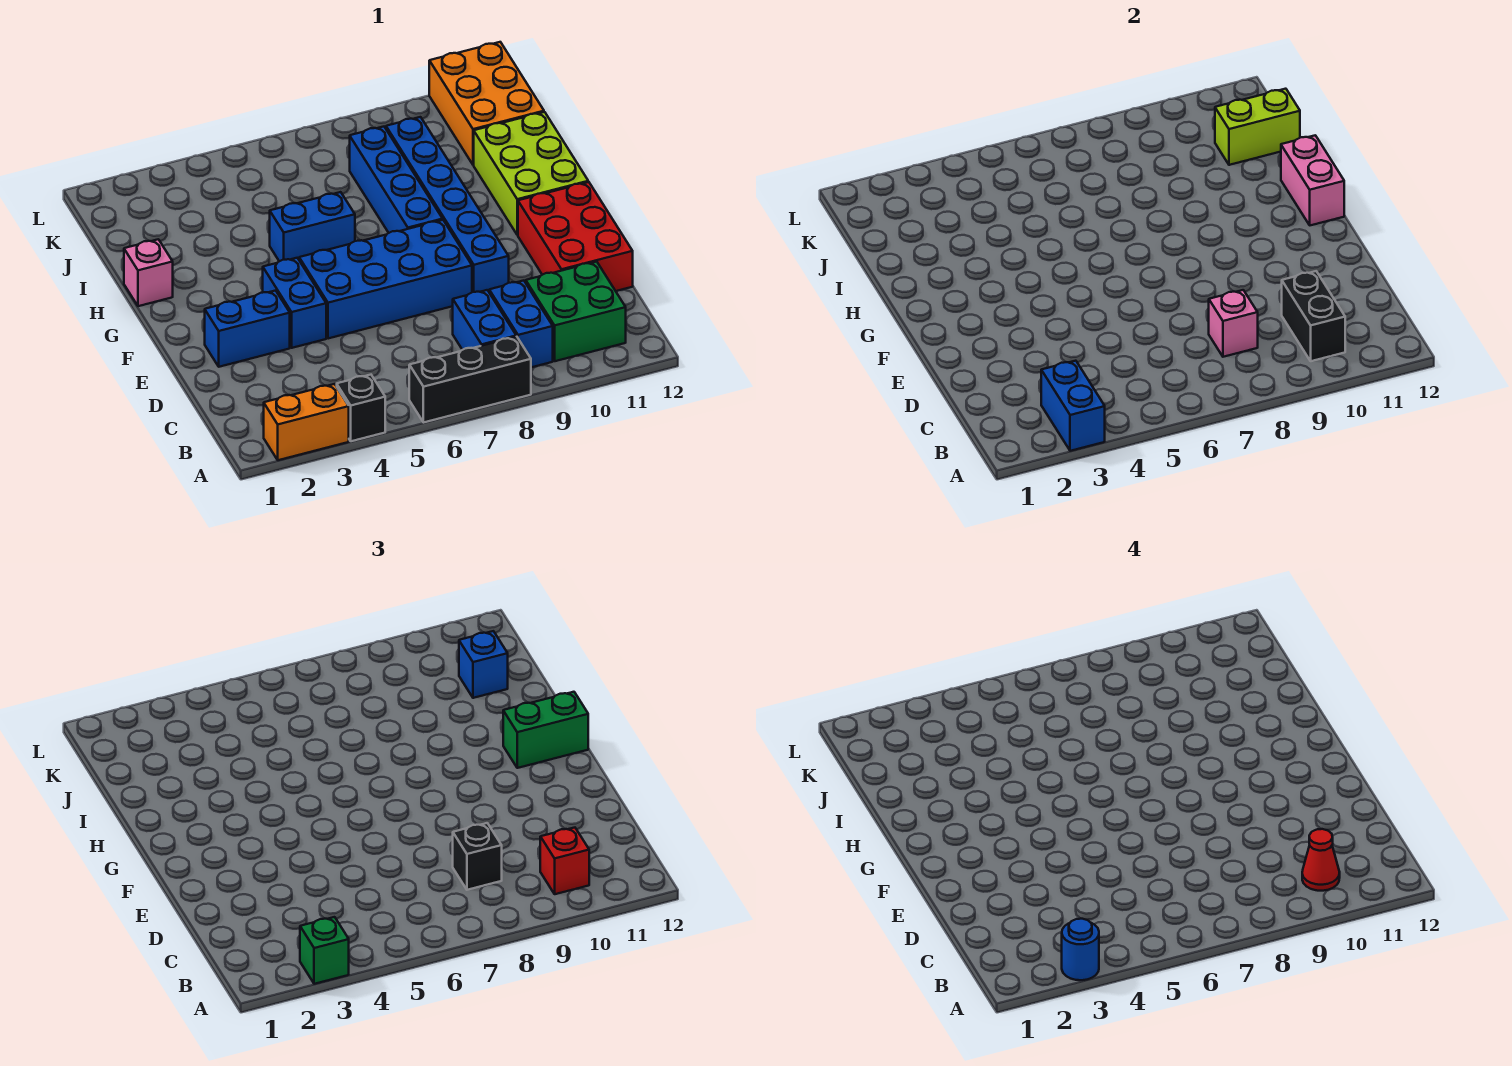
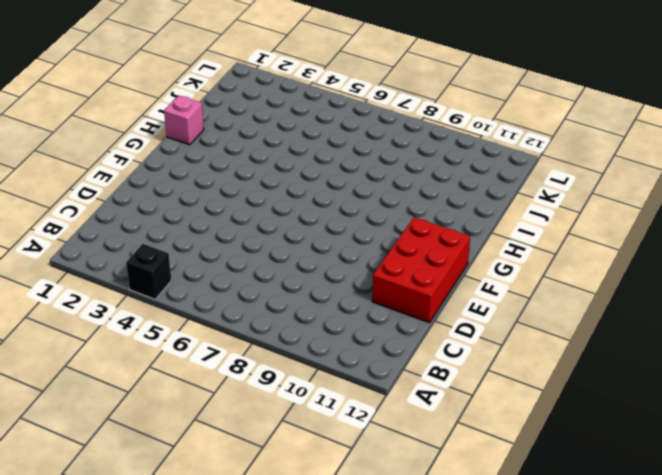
none -> orange 1x2 brick [264,384,349,460]
none -> black 1x3 brick [409,337,531,422]
none -> blue 1x2 brick [453,290,516,350]

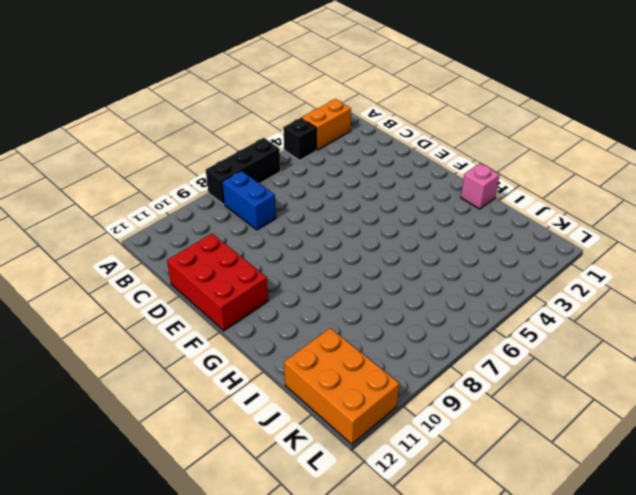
none -> blue 1x2 brick [489,281,553,367]
none -> green 2x2 brick [525,262,626,361]
none -> blue 1x2 brick [205,291,290,367]

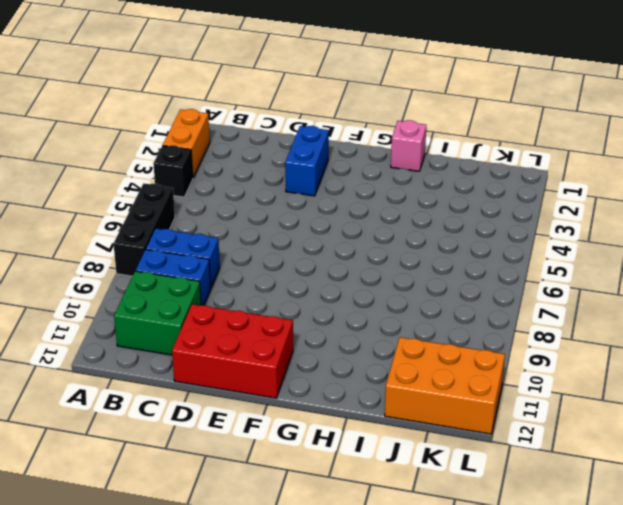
none -> blue 1x2 brick [263,258,326,348]
none -> blue 2x4 brick [299,220,472,339]
none -> blue 1x6 brick [386,117,509,292]

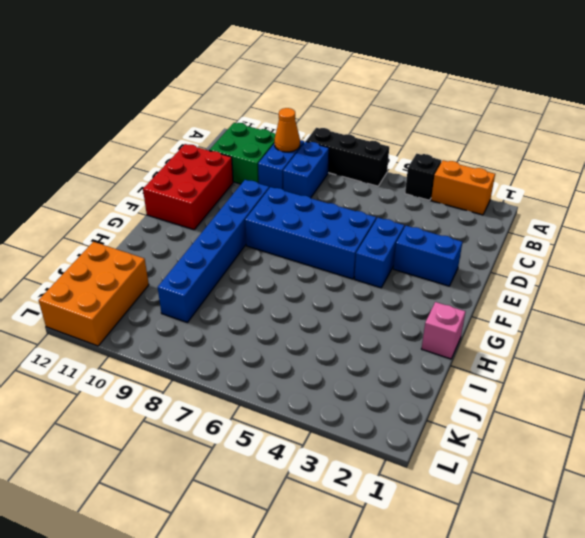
orange 1x1 cone [274,108,300,152] -> none
none -> blue 1x4 brick [350,127,443,233]
none -> lime 2x3 brick [474,112,588,235]
none -> blue 1x2 brick [270,192,355,261]

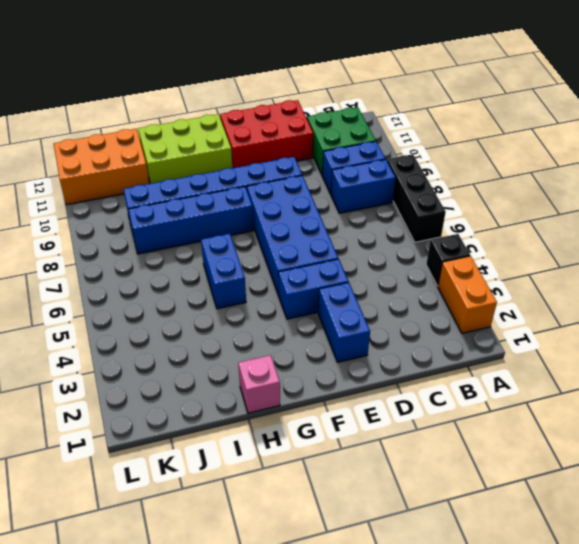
none -> blue 1x2 brick [1041,361,1105,451]
none -> black 1x2 brick [1282,271,1345,361]
none -> pink 1x1 brick [1209,290,1258,357]

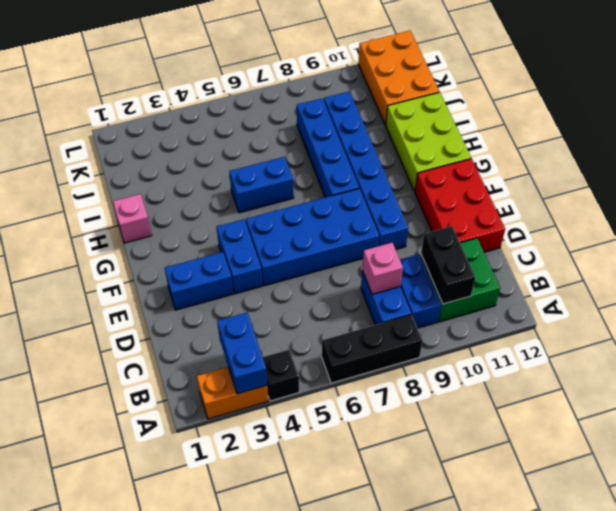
none -> pink 1x2 brick [1281,135,1344,225]
none -> lime 1x2 brick [1215,89,1300,165]
none -> green 1x1 brick [300,917,349,984]

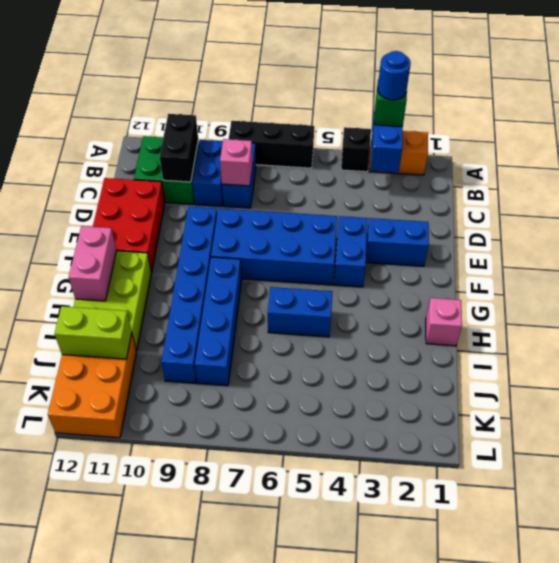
none -> red 1x1 brick [540,828,589,894]
none -> black 1x1 brick [453,823,502,890]
none -> green 1x2 brick [503,692,588,768]

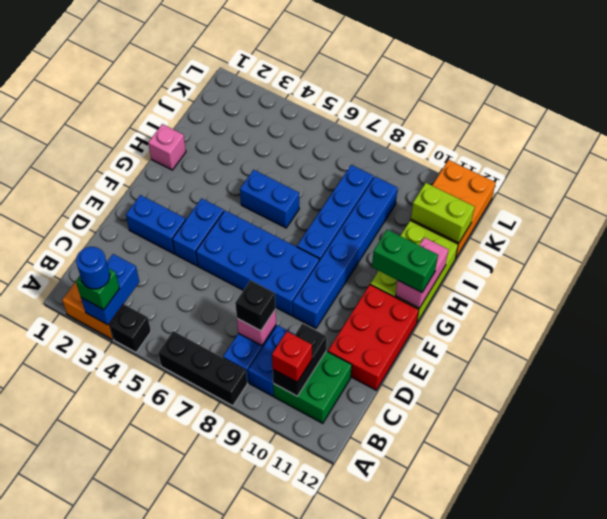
none -> blue 1x1 brick [459,631,508,698]
none -> red 1x1 cone [1302,829,1340,891]

